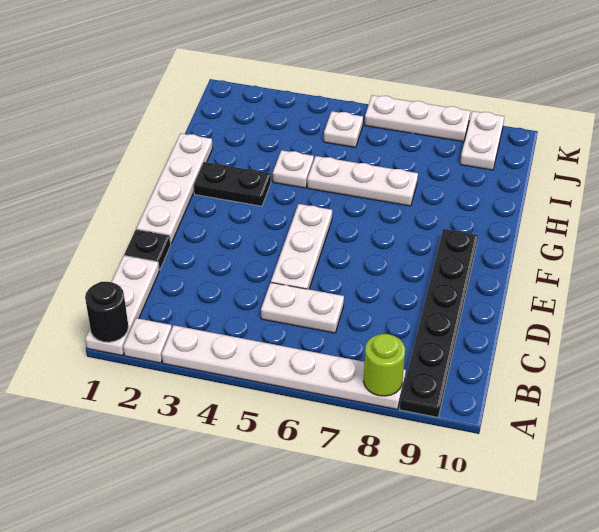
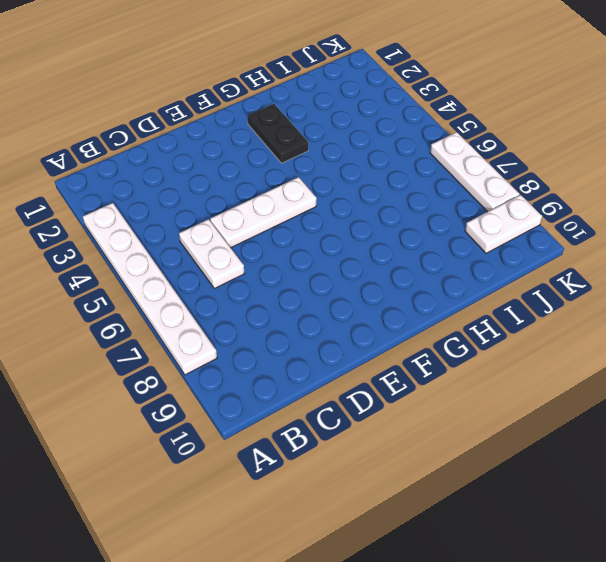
none -> white 1x3 plate [85,256,159,356]
none -> white 1x1 plate [123,318,172,363]
none -> black 1x6 plate [400,229,478,417]

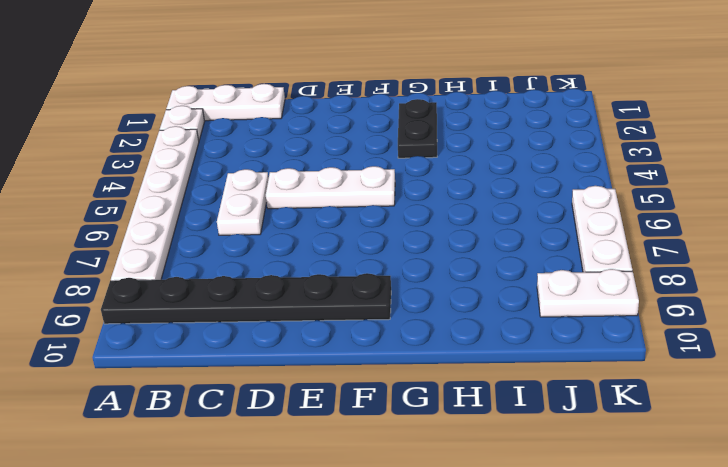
none -> black 1x1 plate [124,229,171,270]
none -> white 1x4 plate [136,133,213,244]
none -> white 1x1 plate [273,150,314,188]

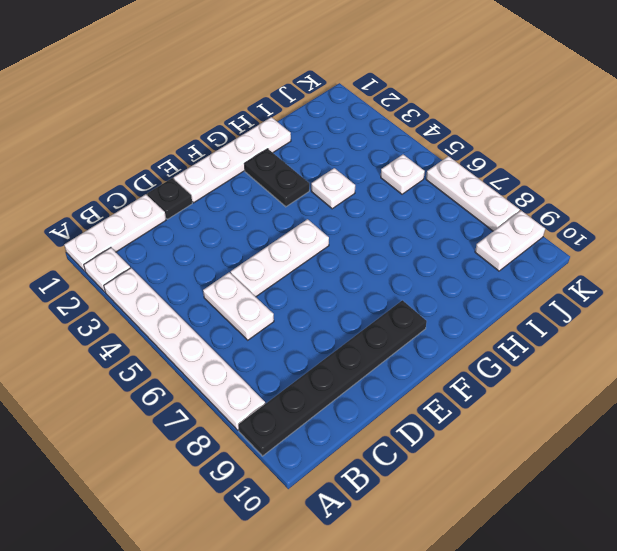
none -> white 1x3 plate [307,156,418,206]
none -> black 1x1 round brick [85,282,128,342]
none -> lime 1x1 round brick [363,334,405,396]

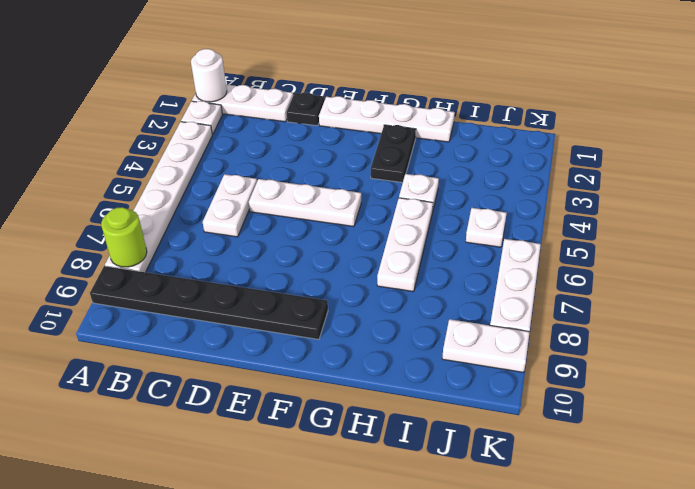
white 1x1 round brick [191,49,227,102] -> black 1x1 round brick [85,282,128,342]

